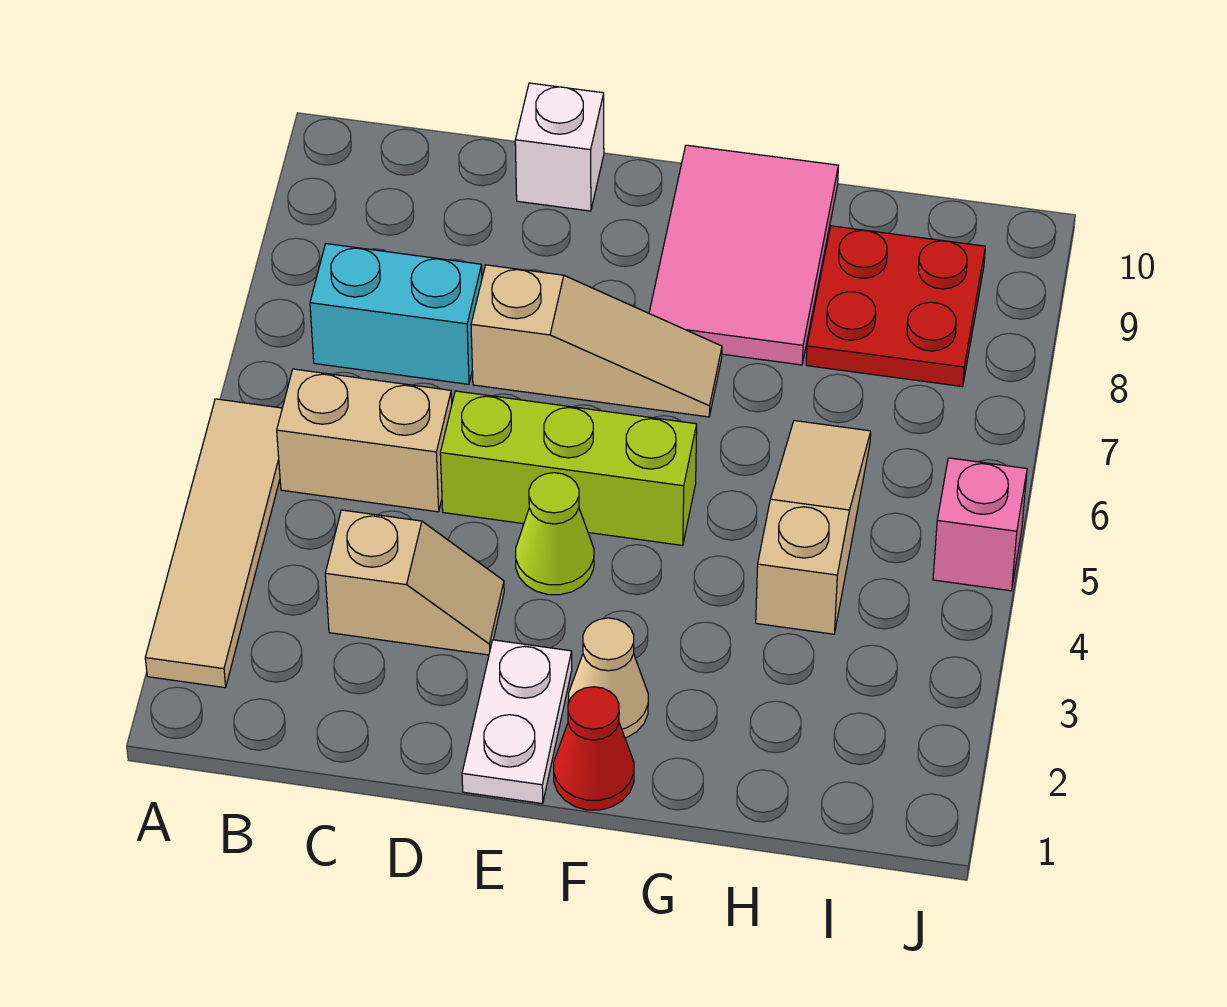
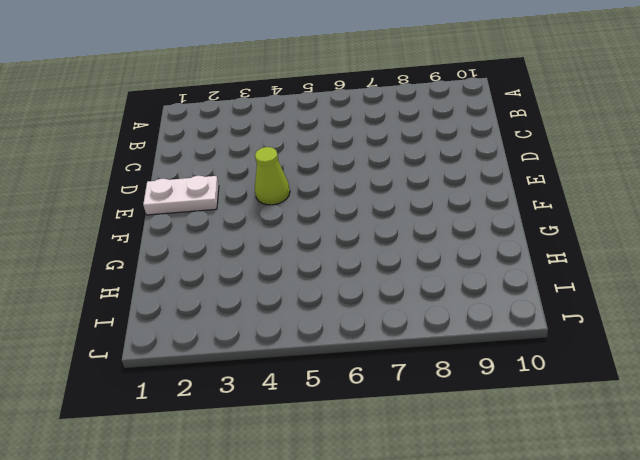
none -> tan 1x4 tile [145,399,282,688]
none -> tan 1x2 brick [277,369,452,512]
none -> cyan 1x2 brick [310,244,482,384]

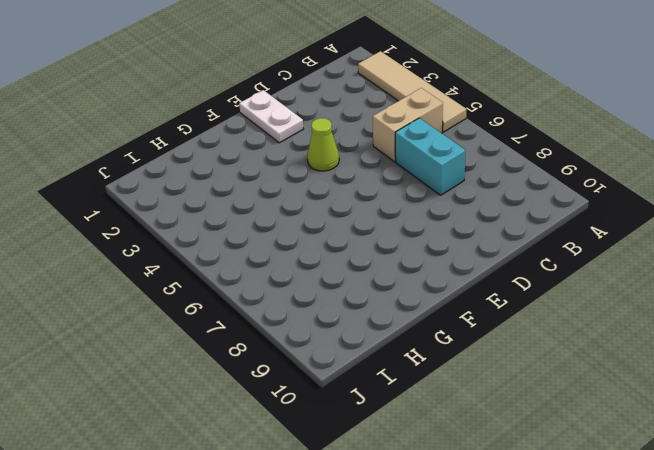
cyan 1x2 brick [395,118,465,195] -> cyan 1x2 brick turned to [310,244,482,384]
none -> tan 1x2 slope [325,510,504,655]
none -> lime 1x3 brick [440,391,697,546]
none -> tan 1x3 slope [471,265,722,417]

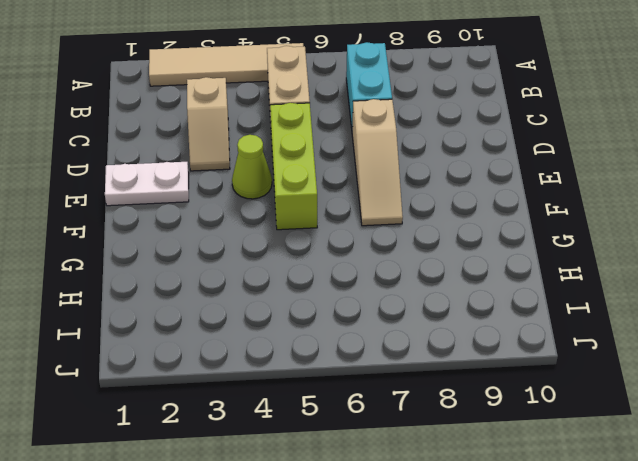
none -> white 1x1 brick [515,83,604,211]
none -> red 1x1 cone [554,687,634,810]
none -> tan 1x1 cone [568,618,648,738]

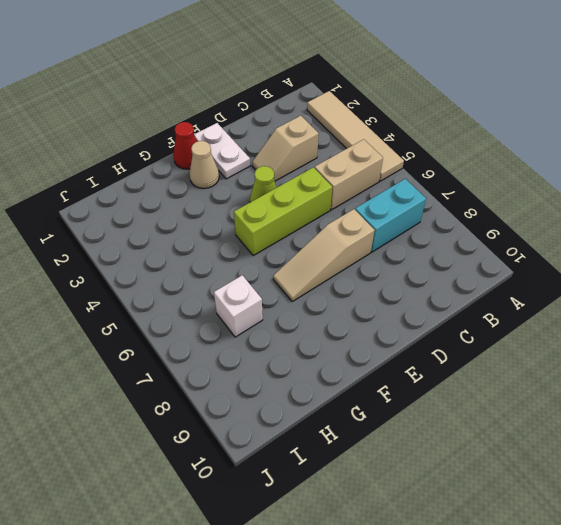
white 1x1 brick [214,275,263,337] -> white 1x1 brick moved to [515,83,604,211]
none -> pink 2x3 tile [649,145,838,365]
none -> tan 1x3 slope [756,421,871,634]
none -> red 2x2 plate [806,226,985,387]

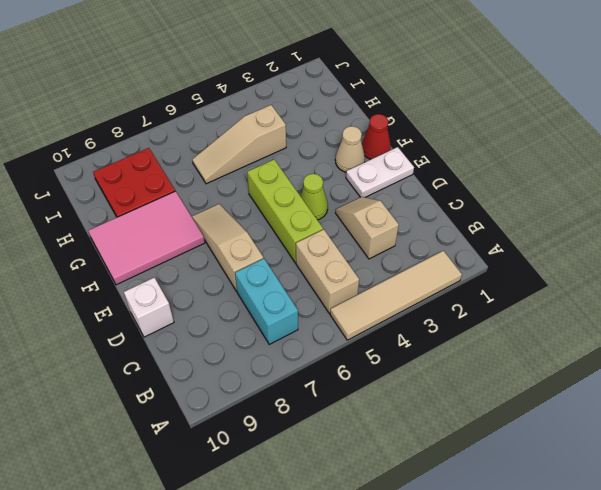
none -> pink 1x1 brick [933,458,1027,591]

